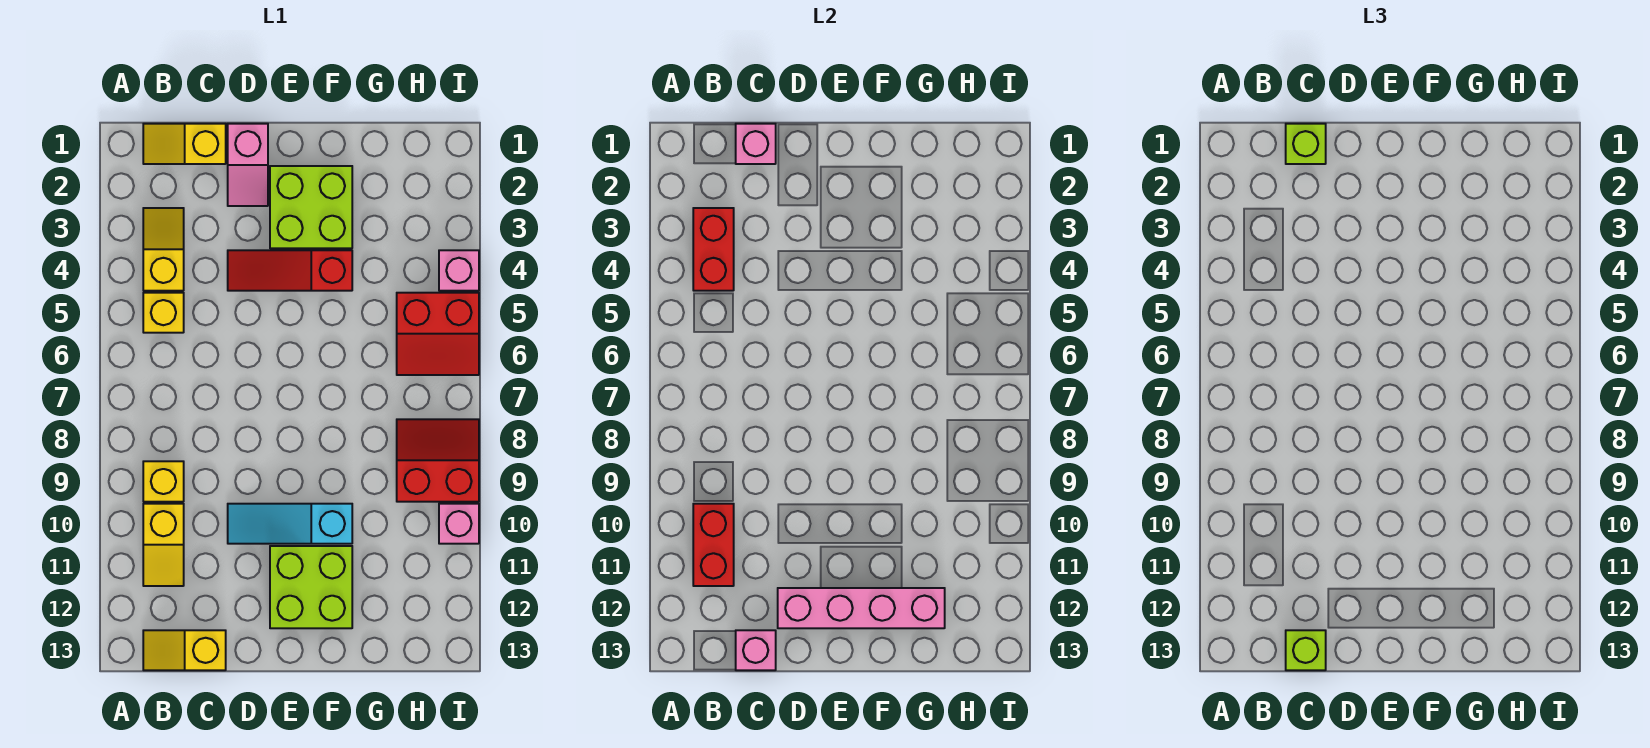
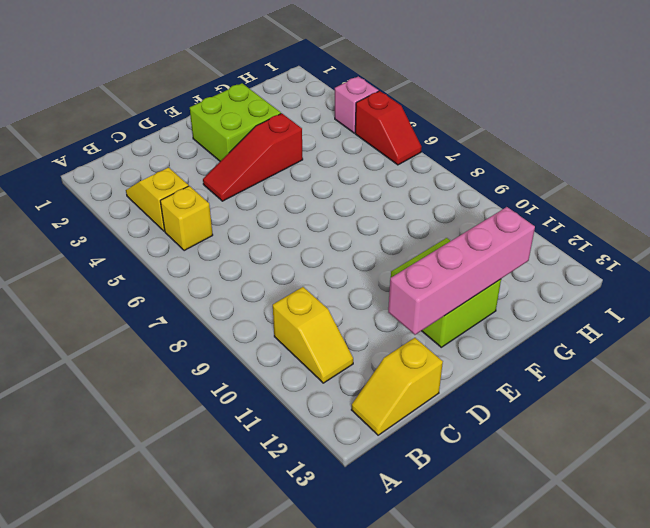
red 1x2 slope [355,91,422,165] -> red 2x2 slope [397,293,479,375]
none -> yellow 1x2 slope [143,124,226,164]
none -> yellow 1x1 brick [143,461,184,502]
none -> pink 1x2 slope [228,124,268,206]

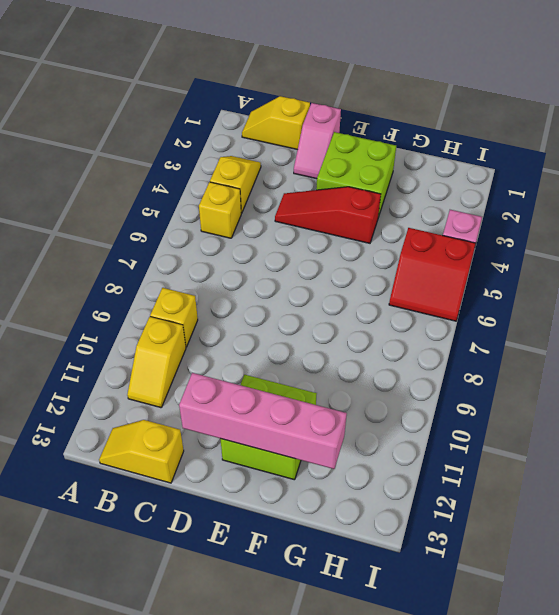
none -> cyan 1x3 slope [228,504,352,544]
none -> red 2x2 slope [397,419,479,502]
none -> pink 1x1 brick [439,504,479,544]

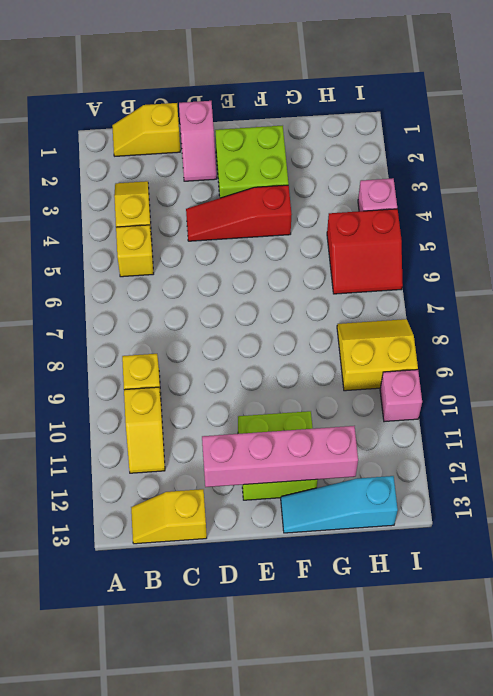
cyan 1x3 slope [281,476,398,533] -> cyan 1x3 slope moved to [228,504,352,544]
yellow 2x2 slope [337,319,418,391] -> red 2x2 slope [397,419,479,502]
none -> red 1x2 brick [693,208,734,291]
none -> red 1x2 brick [693,504,734,586]
none -> pink 1x1 brick [736,124,776,164]

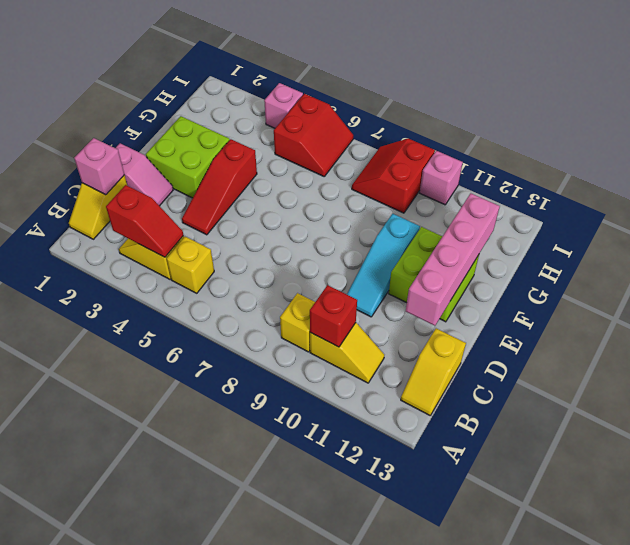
red 1x2 slope [106,185,183,257] -> red 1x2 brick [693,208,734,291]
red 1x1 brick [310,285,357,347] -> red 1x2 brick [693,504,734,586]
none -> pink 1x1 brick [736,630,776,670]
none -> lime 1x1 brick [1286,124,1326,164]
none -> lime 1x1 brick [1286,630,1326,670]

